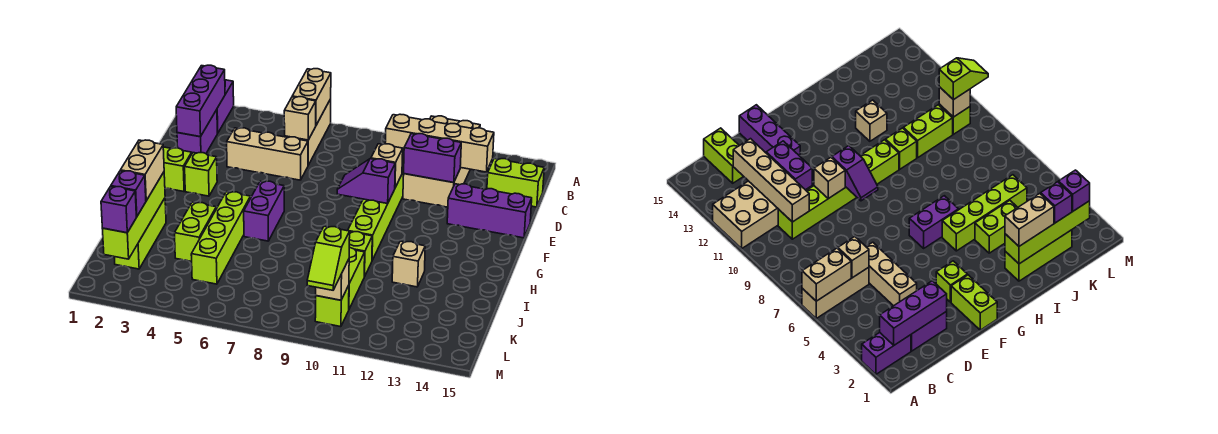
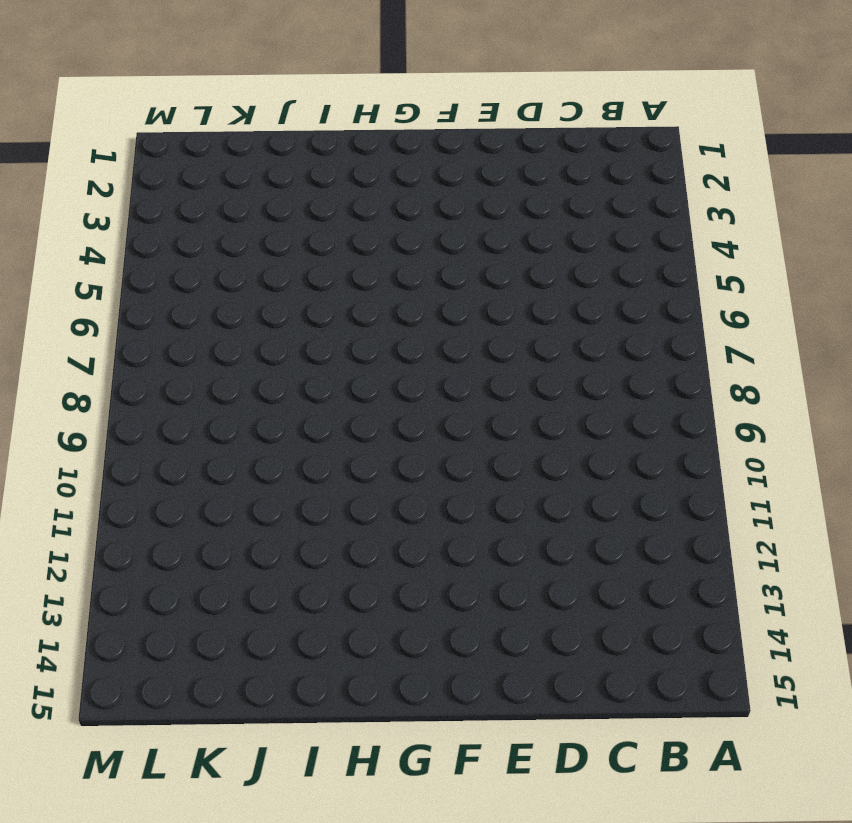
none -> purple 1x2 brick [217,80,234,133]
none -> tan 1x3 brick [285,99,331,165]
none -> tan 2x4 brick [403,116,480,207]
none -> purple 1x2 brick [177,110,217,154]

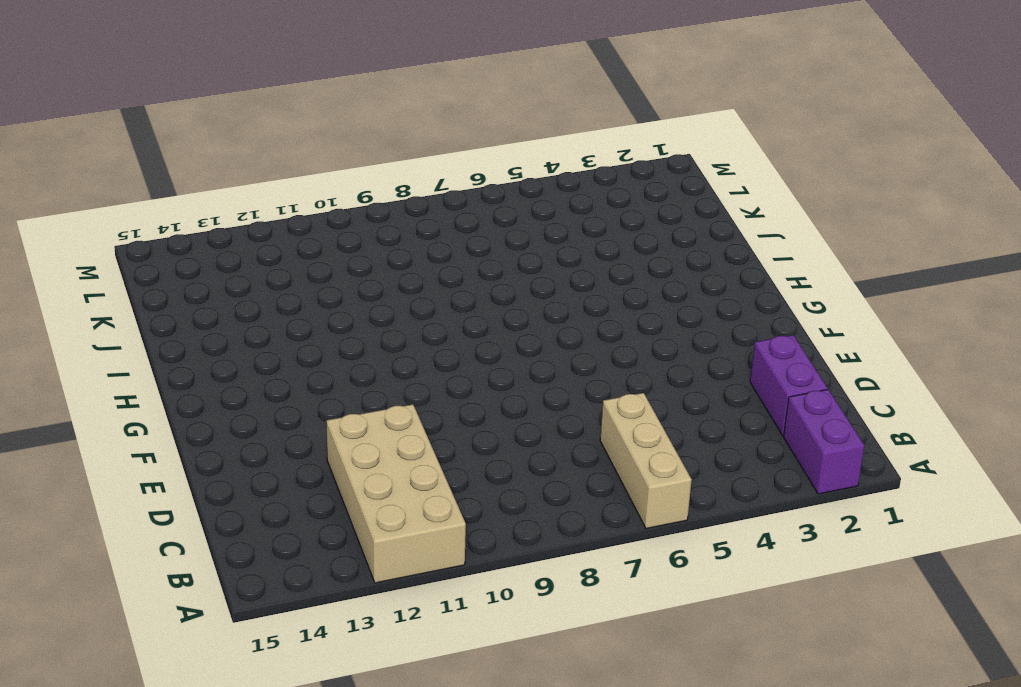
none -> lime 1x6 brick [348,157,404,260]
none -> lime 1x2 brick [487,159,544,207]
none -> tan 1x3 brick [227,128,308,180]
none -> purple 1x3 brick [447,184,532,238]

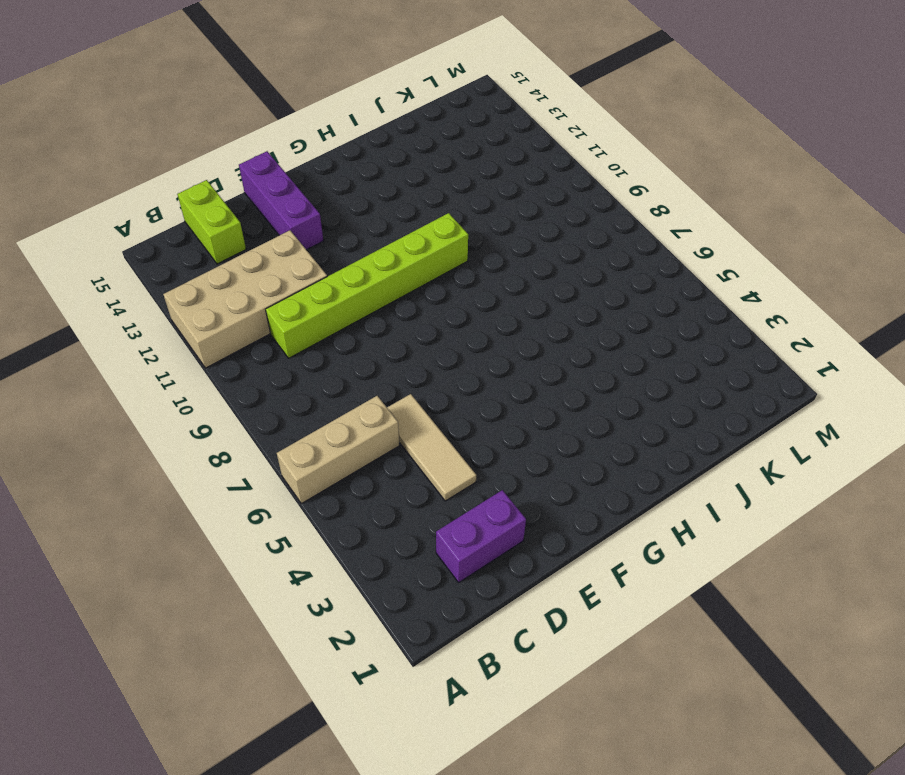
tan 1x3 tile [387,394,476,501] -> tan 1x3 brick [227,128,308,180]
none -> purple 1x2 brick [217,80,234,133]
none -> lime 1x2 brick [163,147,192,192]
none -> lime 1x1 brick [185,153,217,196]
none -> purple 1x2 brick [244,181,284,241]

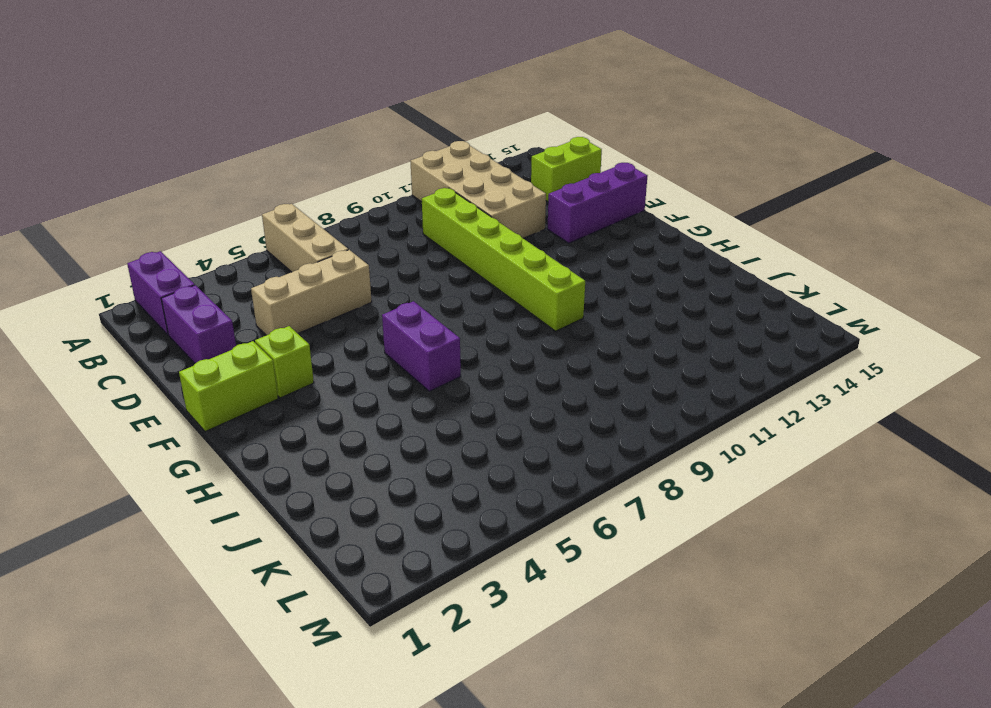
none -> lime 1x4 brick [191,192,250,284]
none -> lime 1x3 brick [114,198,166,269]
none -> lime 1x2 brick [175,202,216,262]
none -> lime 1x1 brick [349,232,372,277]

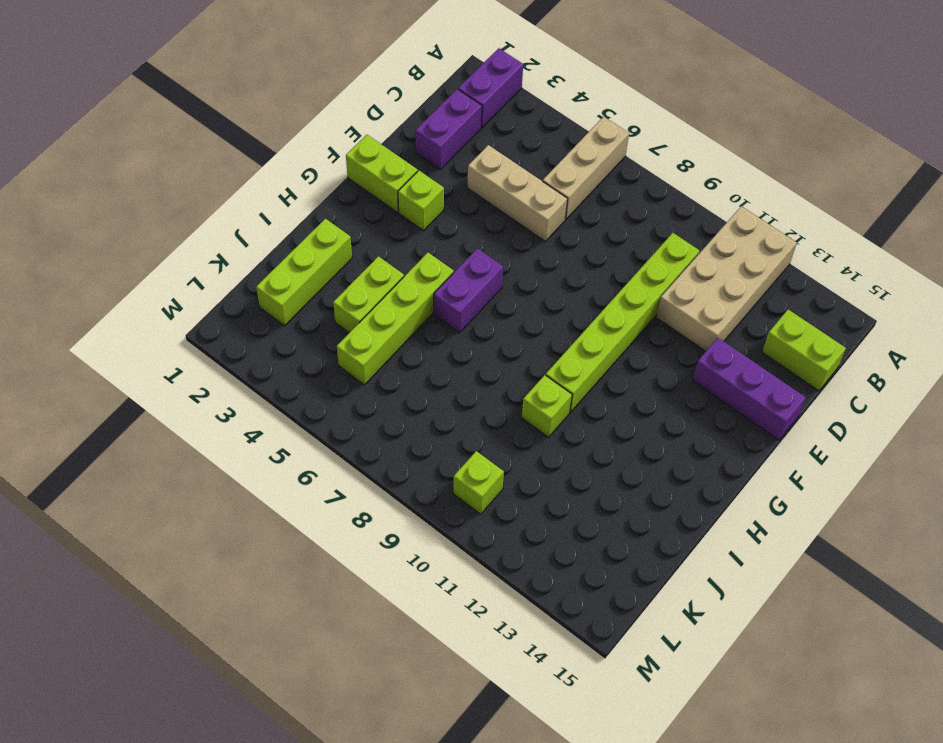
none -> tan 1x1 brick [392,241,425,287]
none -> lime 1x2 brick [349,248,365,309]
none -> tan 1x2 brick [292,69,331,125]
none -> purple 1x3 brick [176,65,225,137]

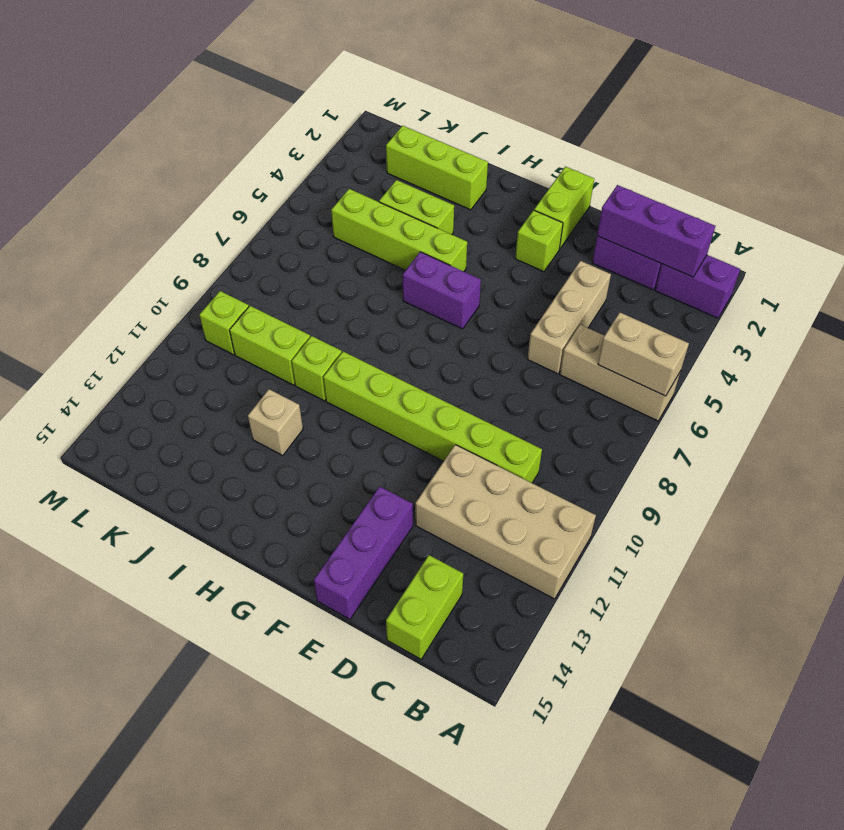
none -> tan 1x1 brick [284,97,316,140]
none -> tan 1x4 brick [385,114,494,172]
none -> purple 1x2 brick [404,134,461,183]
none -> tan 1x1 brick [371,144,403,187]

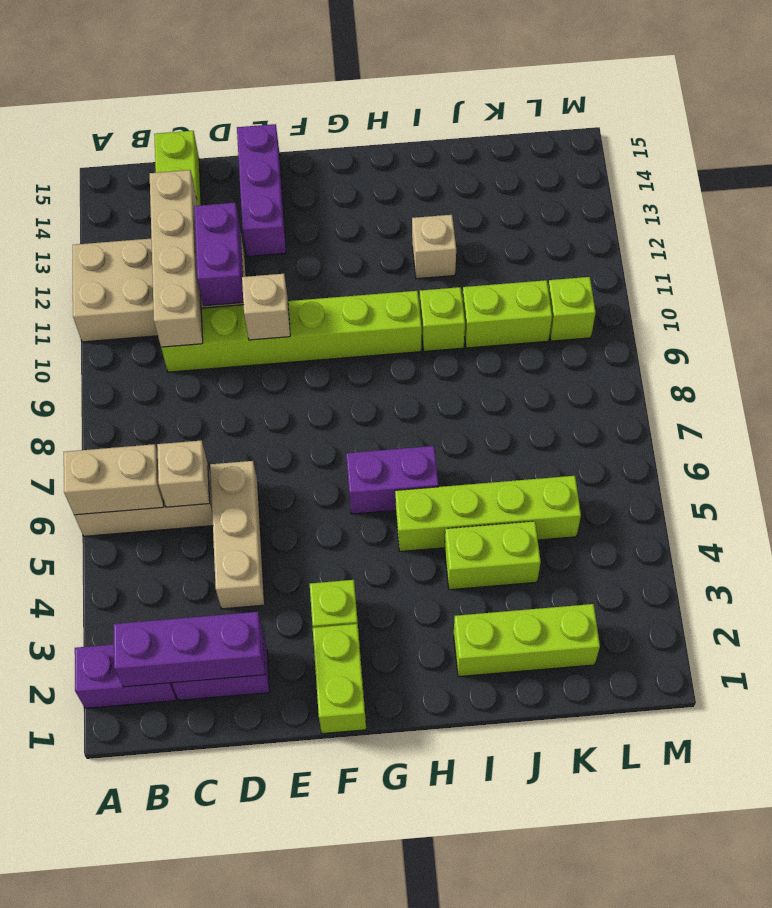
none -> purple 1x2 slope [337,159,395,204]
none -> lime 1x4 brick [102,172,165,259]
none -> tan 1x1 brick [316,259,349,300]
none -> tan 1x2 brick [120,140,164,201]

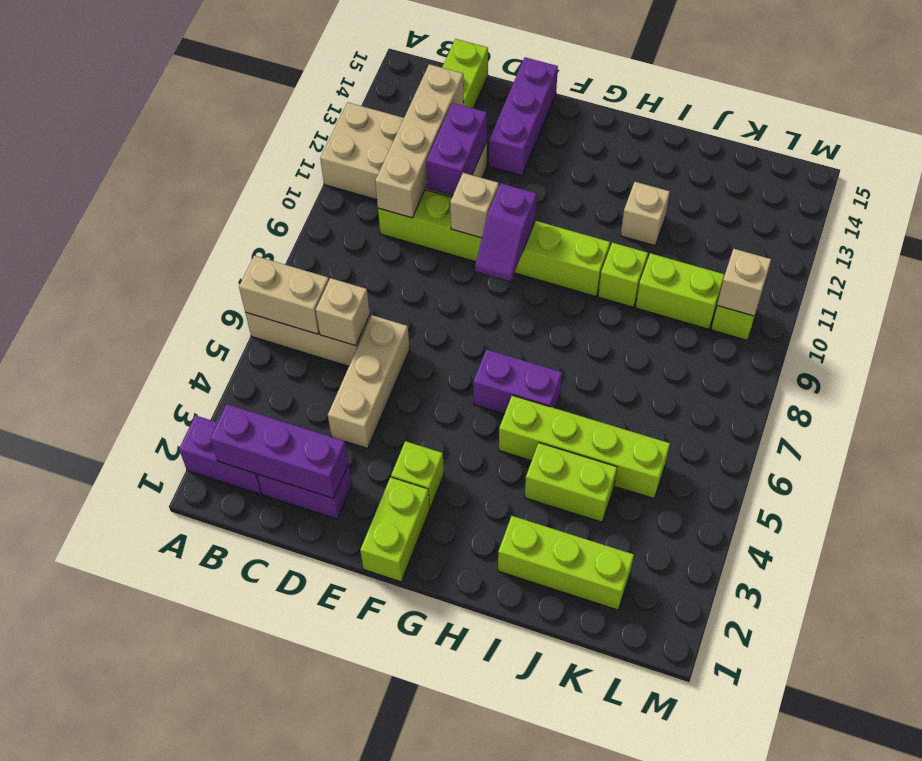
none -> lime 1x4 brick [102,172,165,259]
none -> tan 1x2 brick [120,140,164,201]
none -> purple 1x1 brick [111,171,146,217]
none -> purple 1x1 brick [101,186,136,233]

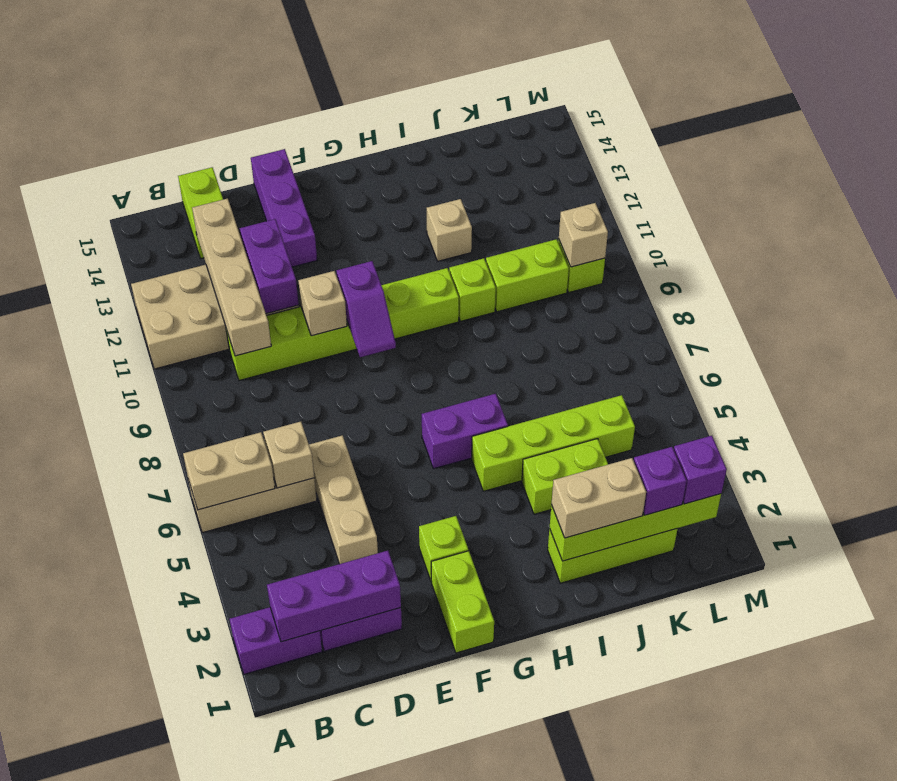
none -> lime 1x2 slope [307,226,350,290]

